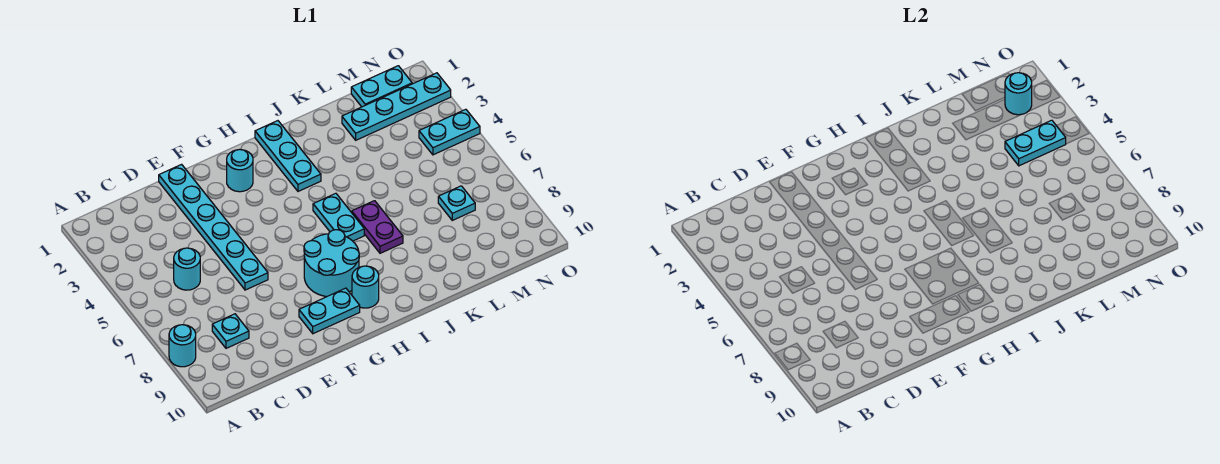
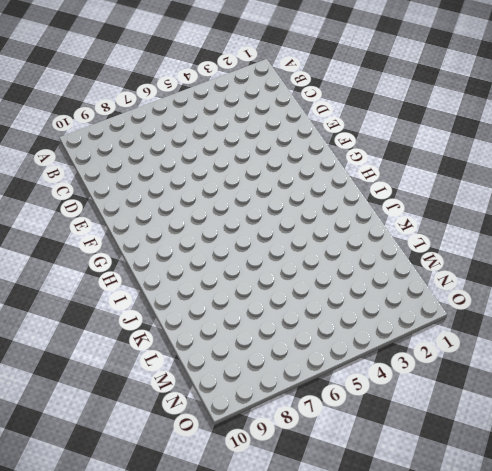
none -> cyan 1x1 round brick [169,325,196,367]
none -> cyan 1x1 round brick [174,248,200,290]
none -> cyan 1x1 plate [212,314,249,348]

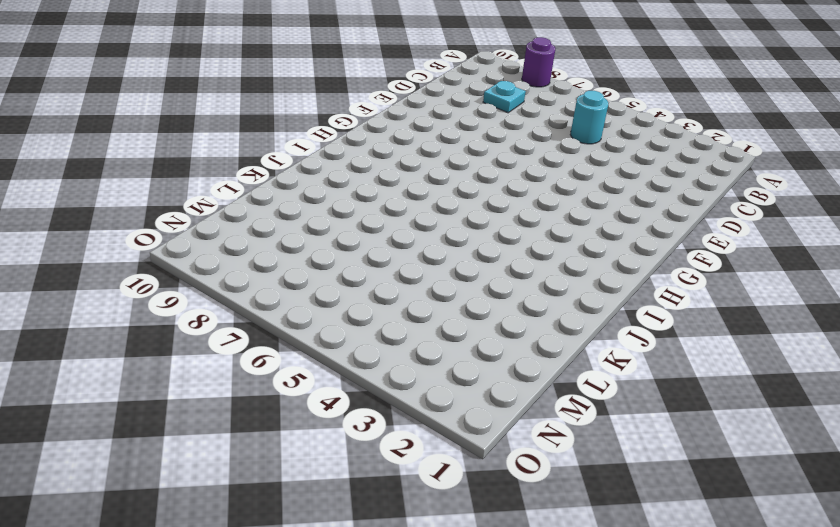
purple 1x1 round brick [522,37,555,87] -> cyan 1x1 round brick [169,325,196,367]
none -> cyan 1x6 plate [159,164,268,290]
none -> cyan 1x2 plate [299,288,360,334]
none -> cyan 1x1 round brick [227,149,253,192]

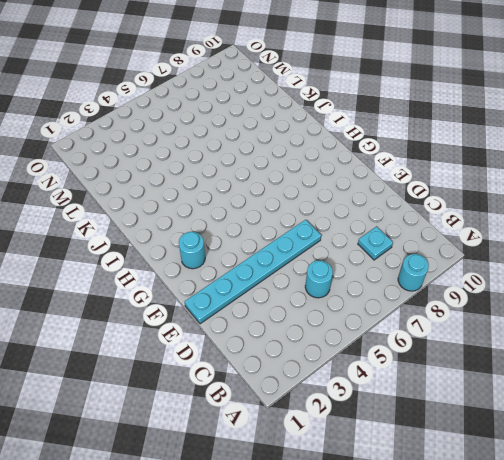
none -> cyan 1x2 plate [299,288,360,334]
none -> cyan 2x2 round brick [304,230,359,297]
none -> cyan 1x1 round brick [352,266,379,308]

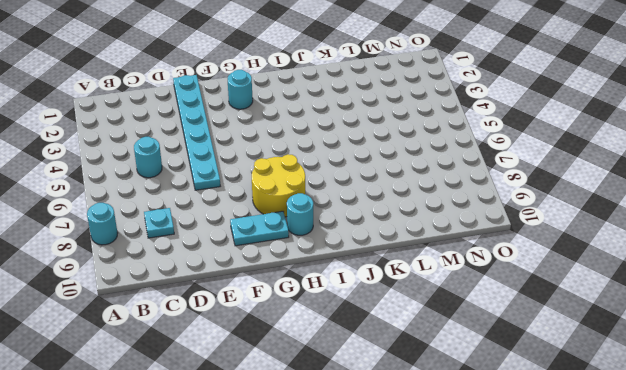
yellow 2x2 round brick [252,154,305,217] -> cyan 2x2 round brick [304,230,359,297]
none -> cyan 1x3 plate [255,121,321,191]
none -> cyan 1x2 plate [313,193,364,241]
none -> purple 1x2 plate [352,201,403,253]

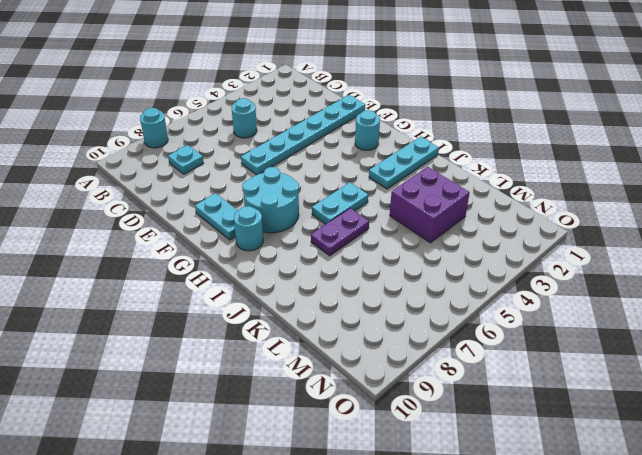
purple 2x2 brick [390,167,470,243] -> none
none -> cyan 1x4 plate [342,73,451,140]
none -> cyan 1x2 plate [351,66,412,107]
none -> cyan 1x1 plate [438,186,475,220]

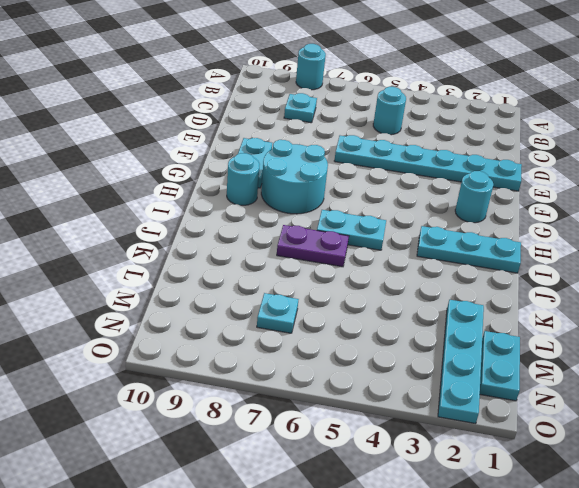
none -> cyan 1x2 plate [419,109,480,155]
none -> cyan 1x2 plate [1005,120,1066,166]
none -> cyan 1x1 round brick [1005,73,1032,115]

